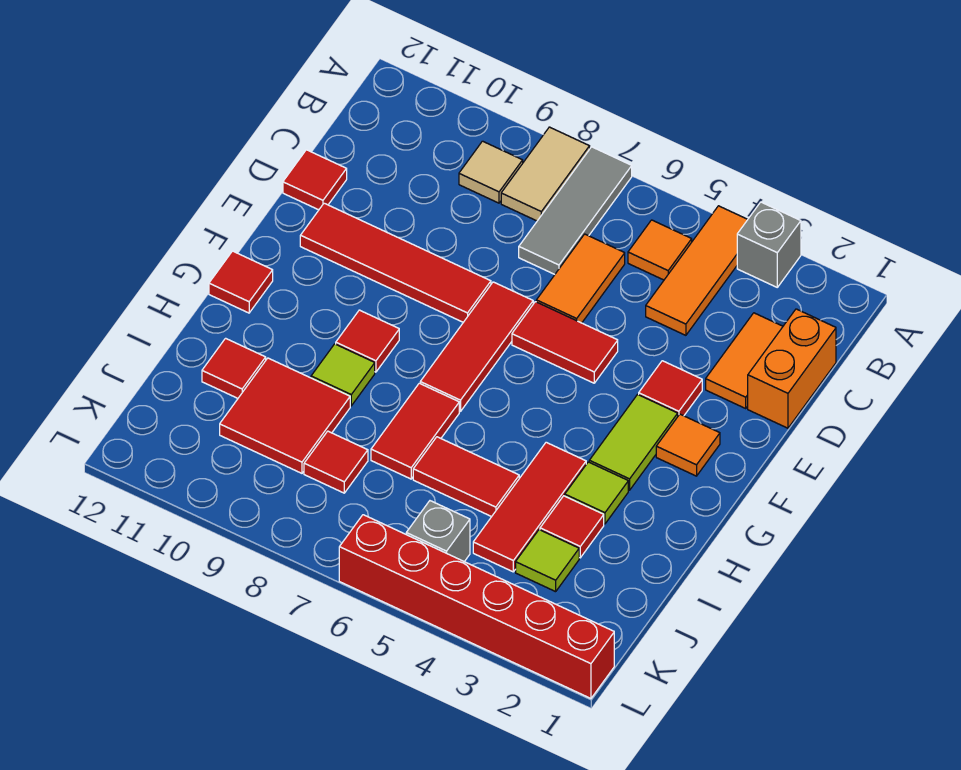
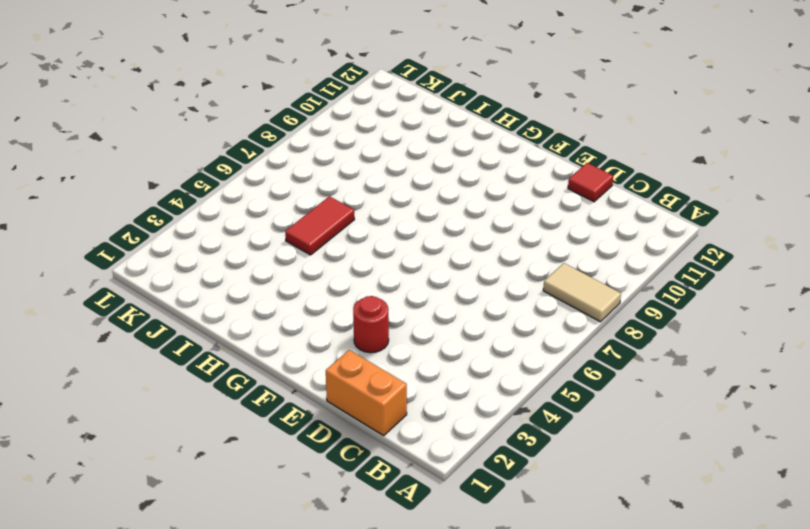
red 1x1 round brick [353,296,389,353] -> red 1x1 tile [639,361,702,416]
none -> grey 1x1 brick [737,202,801,287]
none -> orange 1x3 tile [646,206,748,335]
none -> grey 1x3 tile [519,147,632,274]
none -> orange 1x1 tile [628,220,692,280]

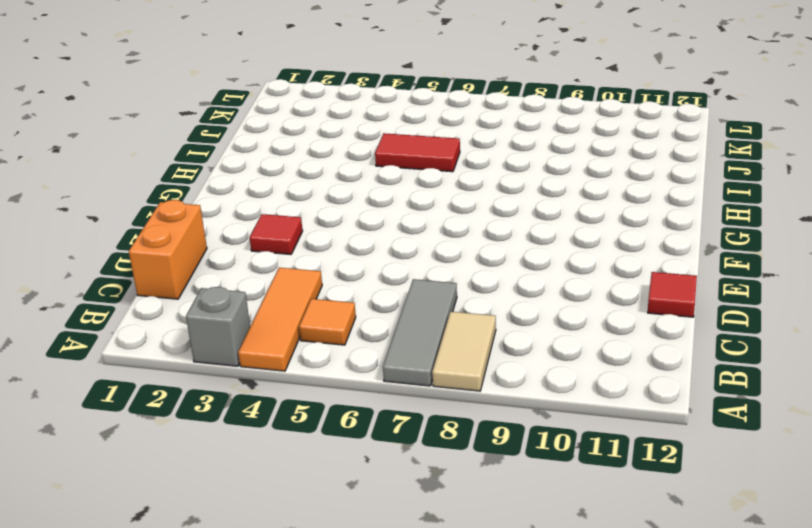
none -> tan 1x1 tile [459,141,523,203]
none -> orange 1x2 tile [706,313,783,408]
none -> orange 1x2 tile [536,234,625,323]
none -> red 1x2 tile [512,302,618,383]

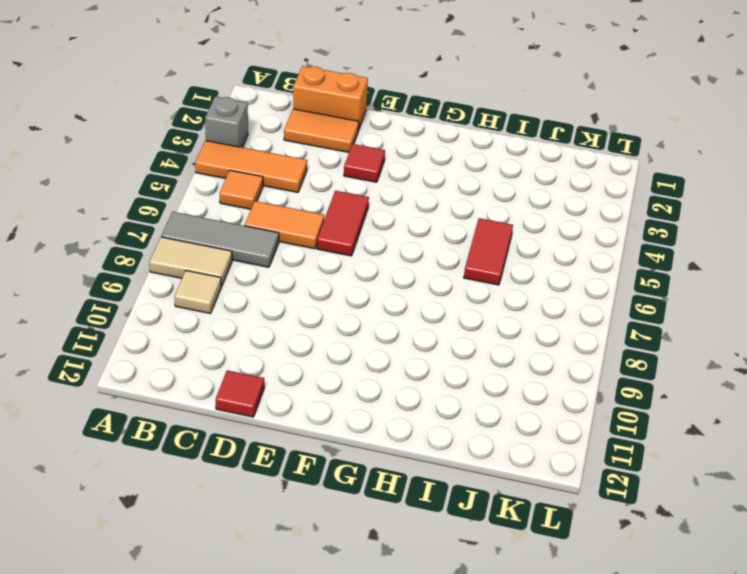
none -> red 1x3 tile [420,282,533,412]
none -> red 1x4 tile [300,203,491,322]
none -> orange 1x1 tile [656,414,720,476]
none -> lime 1x2 tile [589,395,678,490]

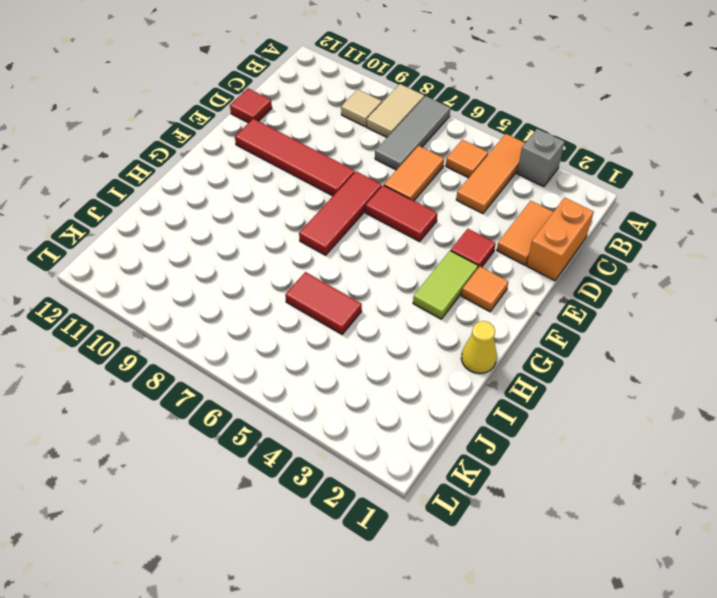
yellow 1x1 cone [461,321,497,374] -> none
none -> red 1x1 tile [336,310,399,372]
none -> red 1x1 tile [209,251,273,313]
none -> lime 1x1 tile [565,462,628,524]
none -> red 1x3 tile [473,442,586,572]

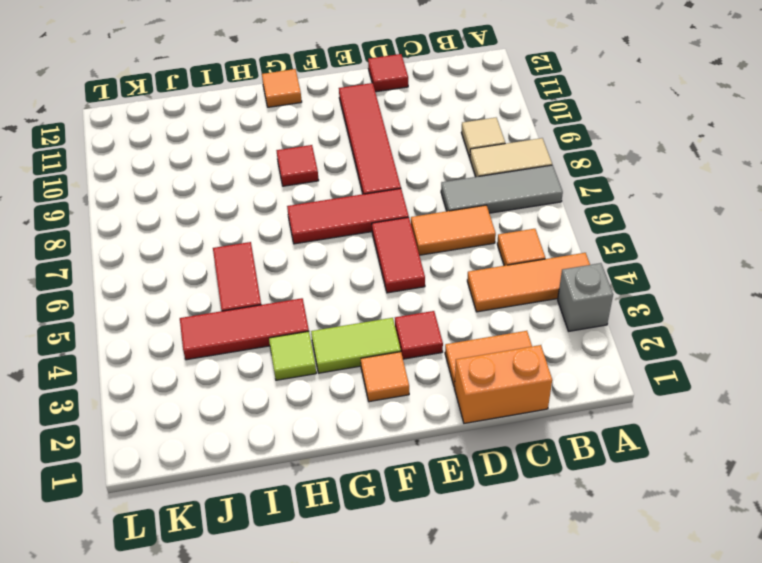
orange 1x1 tile [262,69,302,107] -> red 1x1 tile [209,251,273,313]
none -> red 1x2 tile [371,383,459,479]
none -> lime 1x1 tile [311,344,375,406]
none -> red 1x1 tile [540,496,604,558]
none -> red 2x2 tile [220,358,350,473]

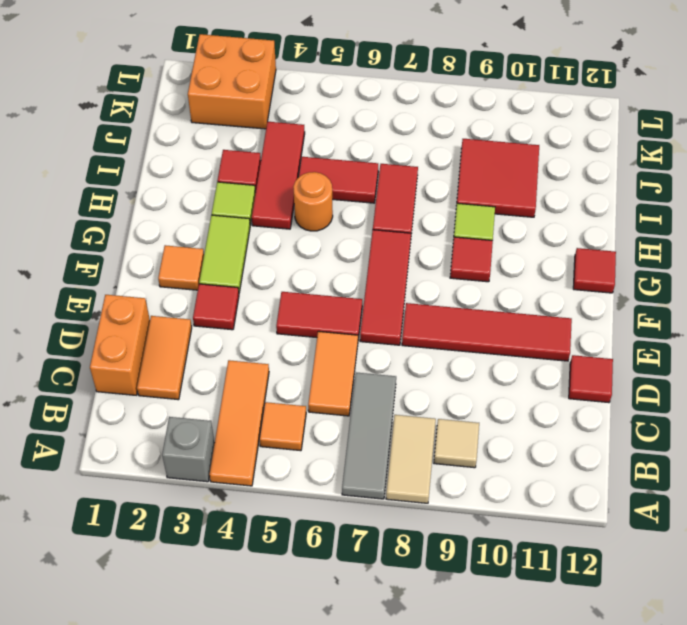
orange 1x1 round brick [293,172,333,231] -> none
orange 2x2 brick [188,34,276,129] -> red 1x6 brick [339,515,614,698]
none -> red 1x1 tile [202,338,266,398]
none -> lime 1x1 tile [516,530,579,592]
none -> red 1x1 tile [304,431,368,493]
none -> grey 1x1 brick [406,501,470,562]

